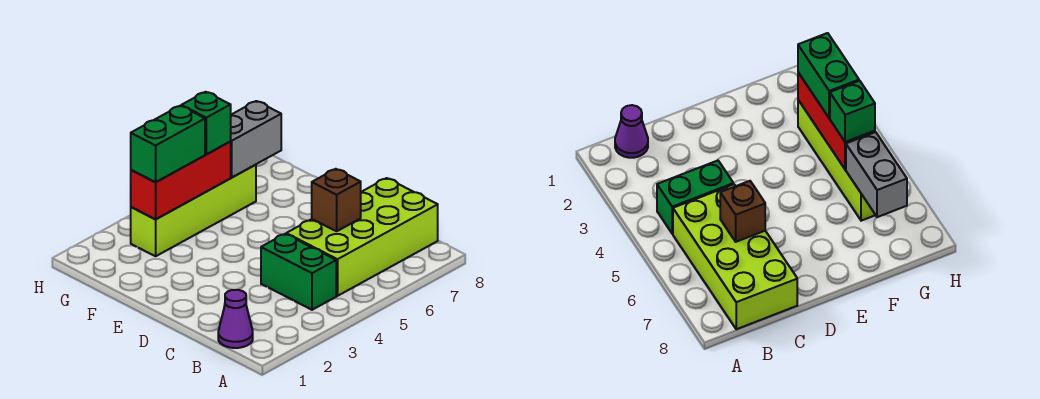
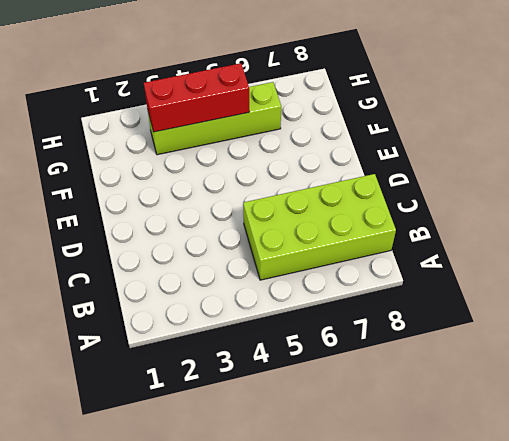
none -> purple 1x1 cone [218,290,253,348]
none -> green 1x2 brick [261,234,336,310]

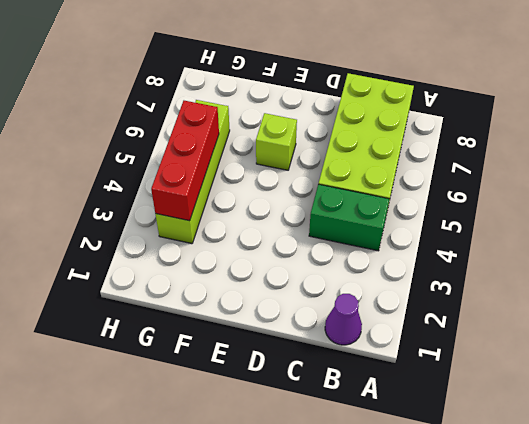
lime 1x1 brick [256,113,297,170] -> none
none -> brown 1x1 brick [312,169,361,231]
none -> grey 1x2 brick [230,101,281,177]

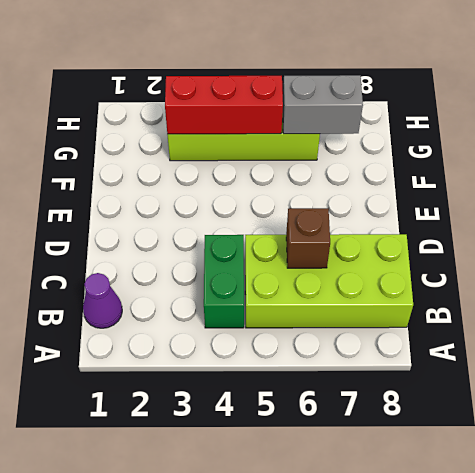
none -> green 1x2 brick [131,106,205,182]
none -> green 1x1 brick [181,92,231,154]

